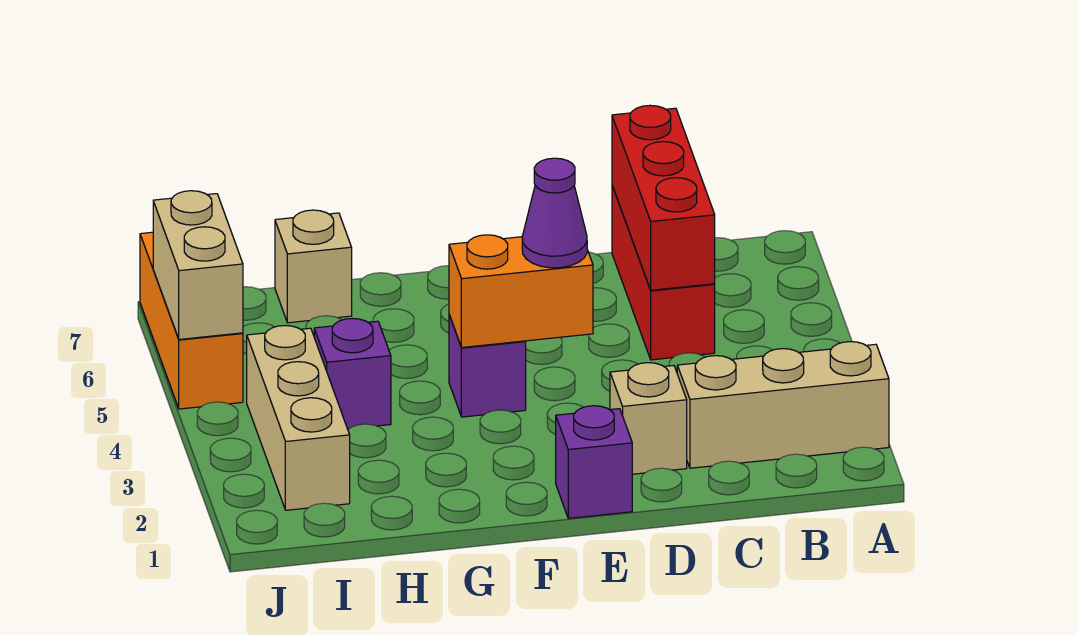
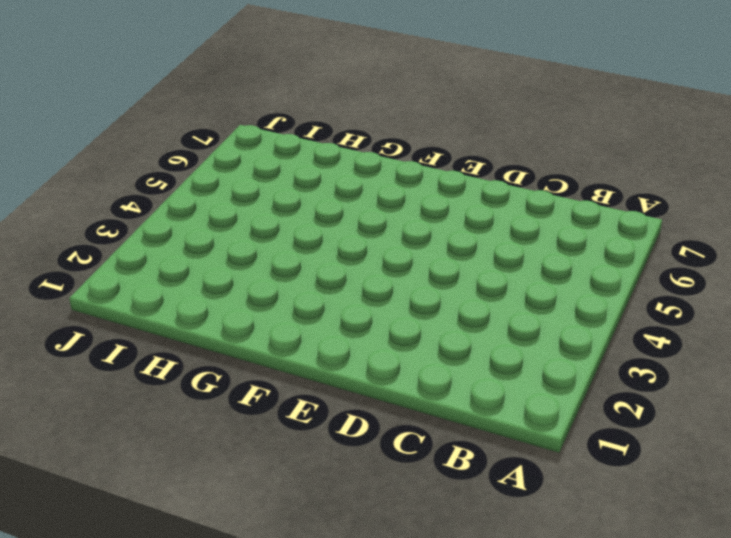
none -> tan 1x3 brick [677,342,889,468]
none -> red 1x3 brick [612,186,715,360]
none -> tan 1x1 brick [610,363,687,474]

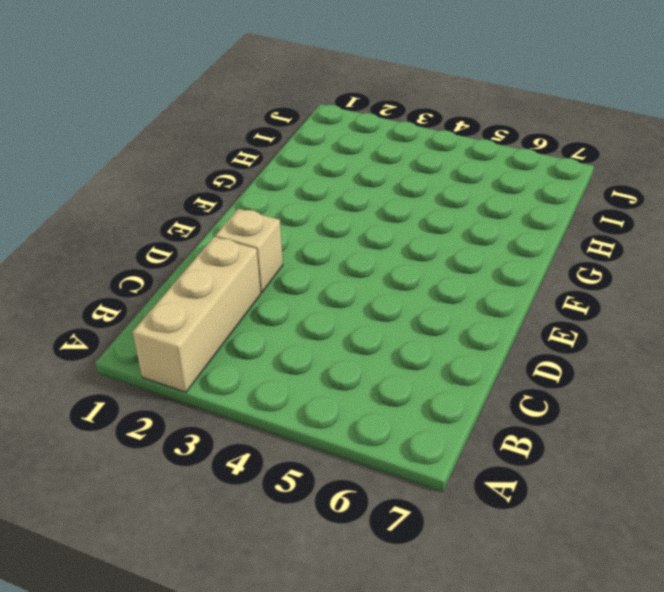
none -> red 1x3 brick [612,186,715,360]
none -> purple 1x1 brick [556,406,632,518]
none -> purple 1x1 brick [449,315,526,417]

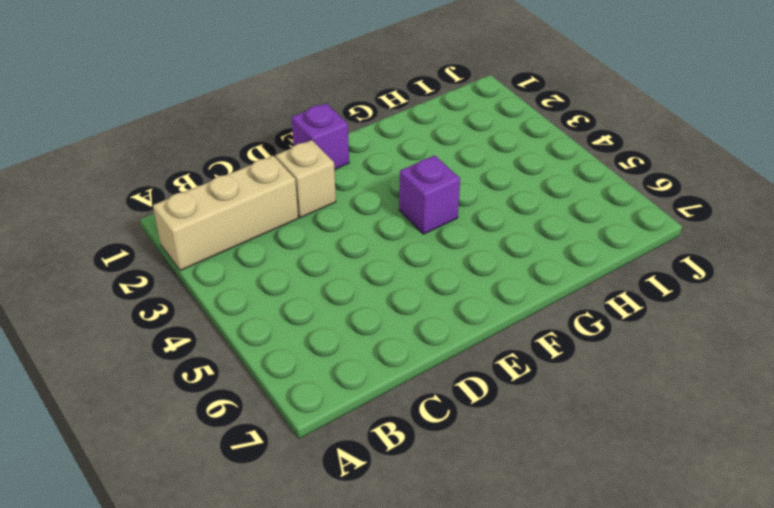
none -> red 1x3 brick [612,186,715,360]
none -> purple 1x1 brick [314,318,391,429]
none -> tan 1x1 brick [275,210,352,323]

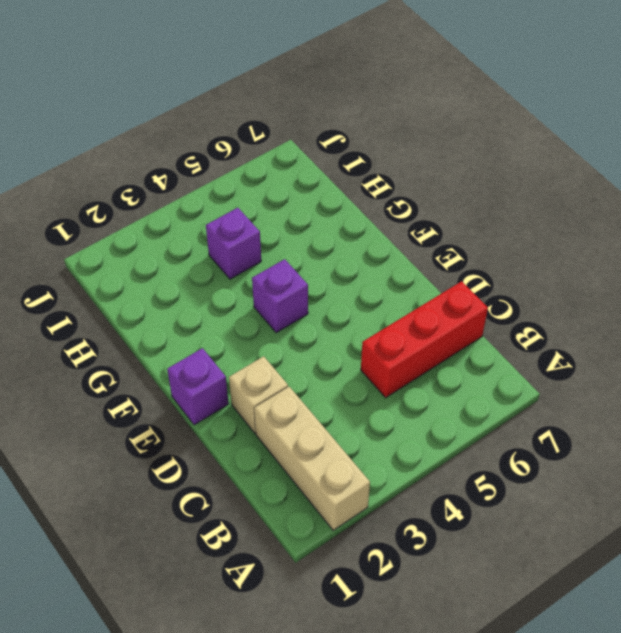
none -> tan 1x1 brick [275,210,352,323]
none -> tan 1x3 brick [247,326,350,510]
none -> orange 1x3 brick [140,232,243,409]

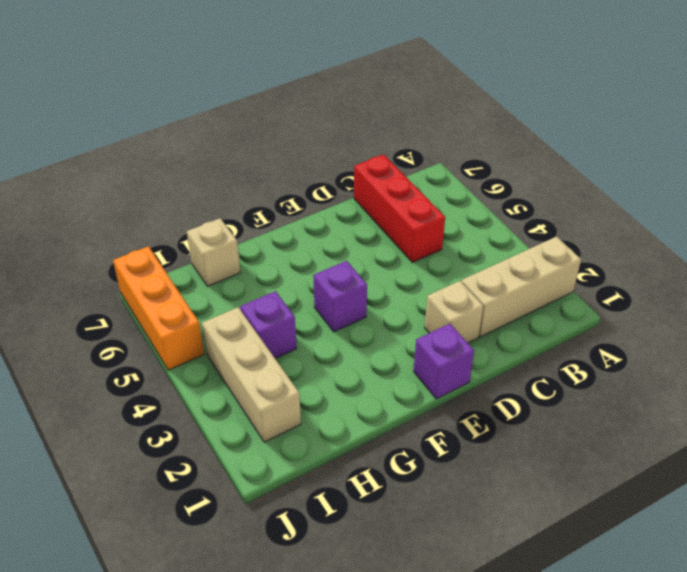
none -> red 1x3 brick [612,105,715,290]
none -> orange 1x2 brick [449,235,593,348]
none -> tan 1x2 brick [153,191,243,339]

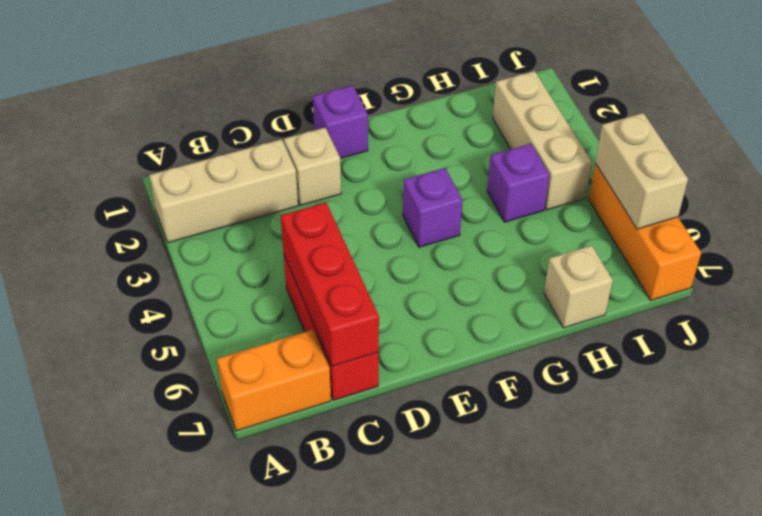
orange 1x2 brick [217,330,331,431] -> orange 1x2 brick moved to [449,235,593,348]
none -> purple 1x1 cone [522,158,587,268]

